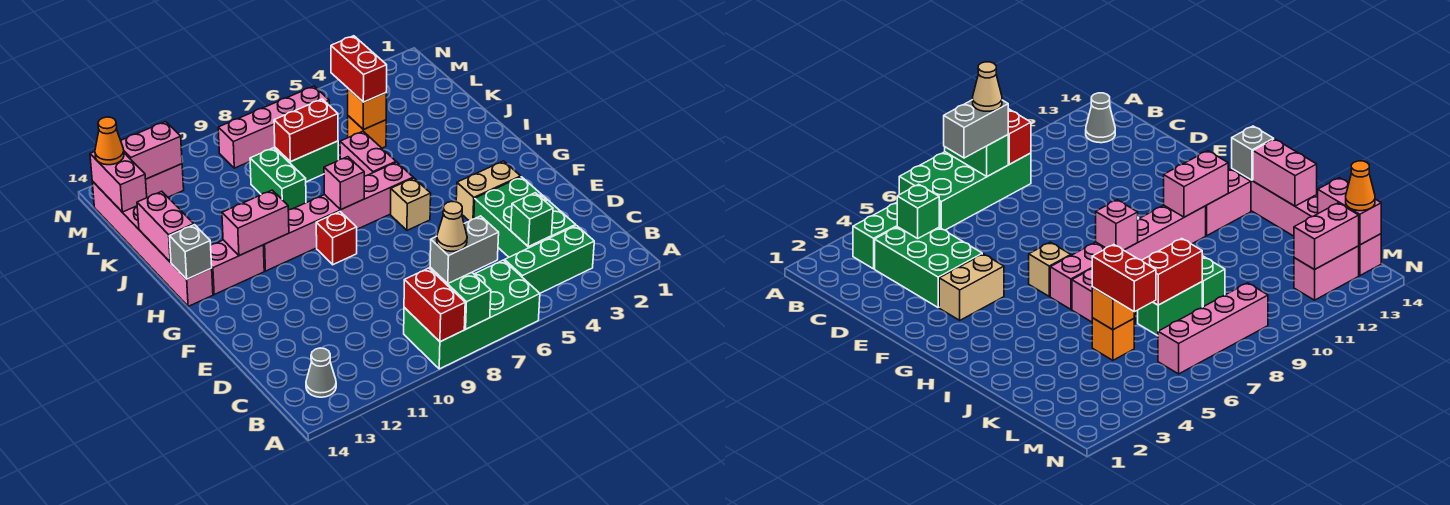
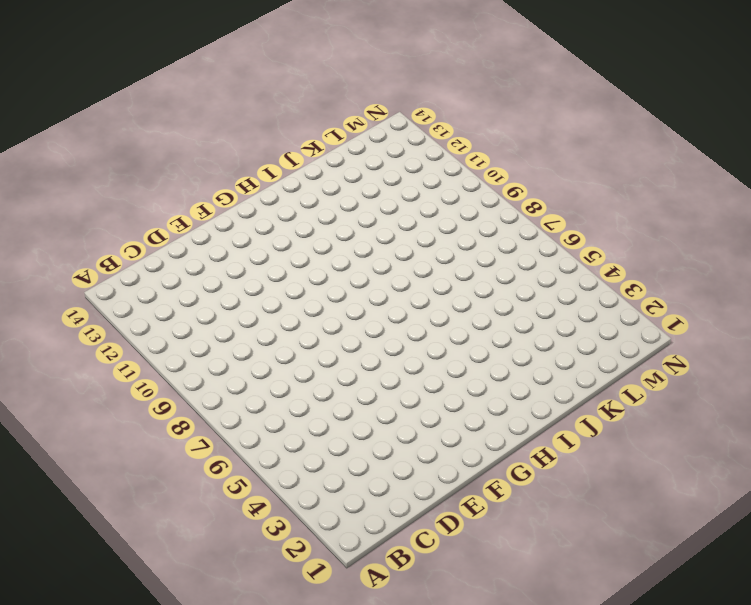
none -> green 2x4 brick [404,260,540,369]
none -> green 1x3 brick [505,225,594,293]
none -> grey 1x1 cone [306,348,336,397]
none -> green 2x3 brick [474,177,576,257]

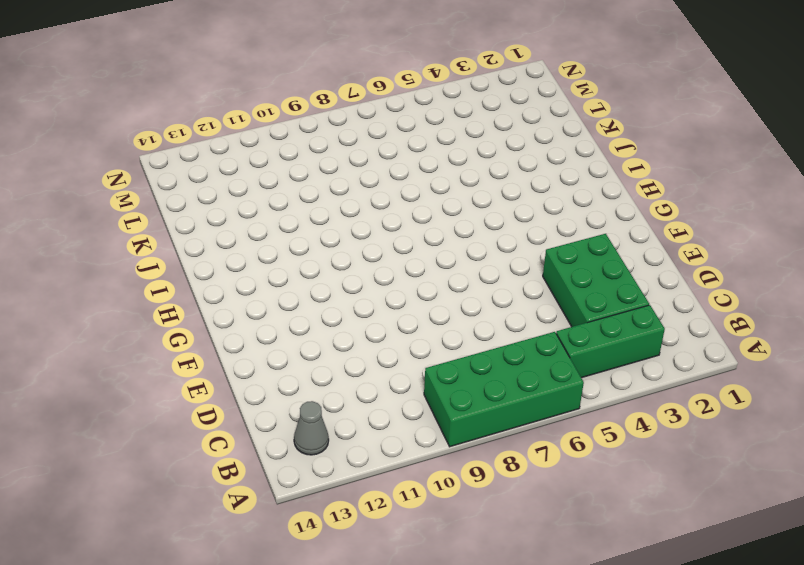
none -> tan 1x2 brick [456,161,521,221]
none -> tan 1x1 brick [391,178,431,230]
none -> red 1x1 brick [316,212,357,265]
none -> pink 1x6 brick [263,162,413,271]

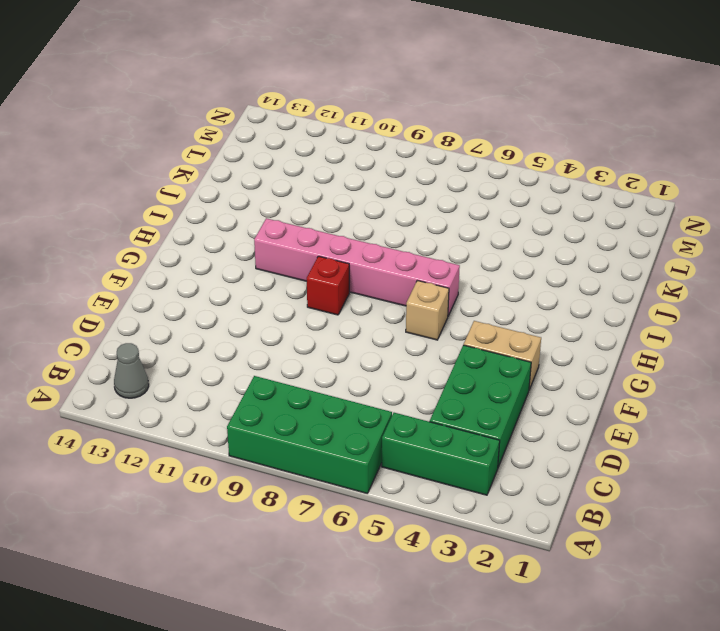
none -> pink 1x2 brick [211,240,264,294]
none -> pink 1x6 brick [92,181,213,306]
none -> pink 1x2 brick [340,131,396,176]
none -> green 1x2 brick [250,148,306,210]

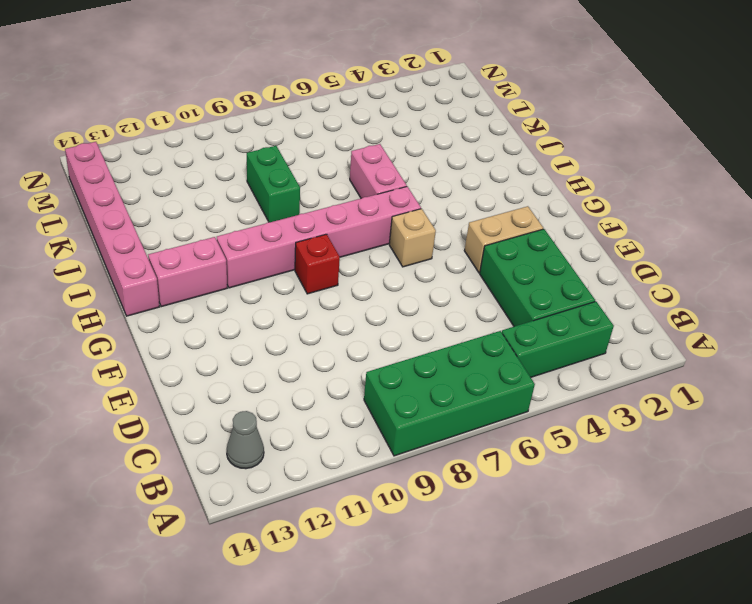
none -> orange 1x1 brick [348,116,386,148]
none -> green 1x2 brick [275,141,338,182]
none -> pink 1x4 brick [218,86,329,168]
none -> pink 1x2 brick [146,164,184,198]

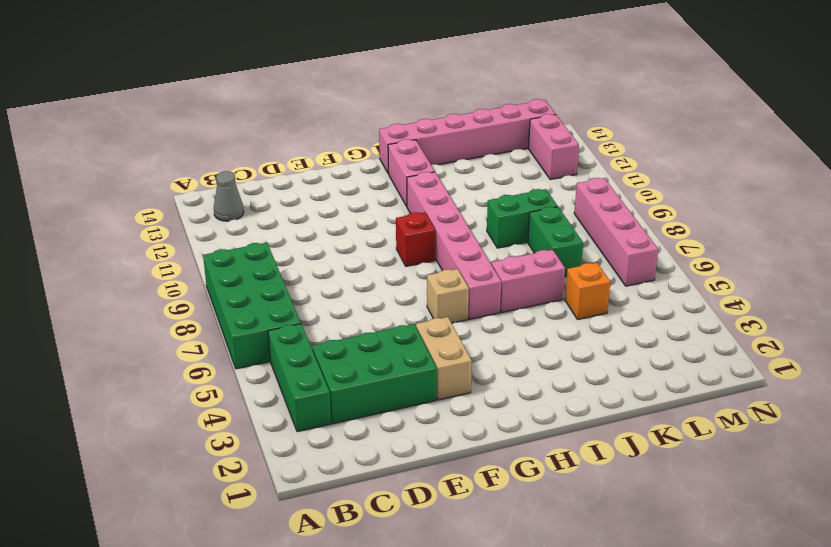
none -> green 1x2 brick [430,268,491,329]
none -> red 1x2 brick [404,268,465,342]
none -> green 1x1 brick [511,193,553,247]
none -> pink 1x1 brick [324,157,364,209]

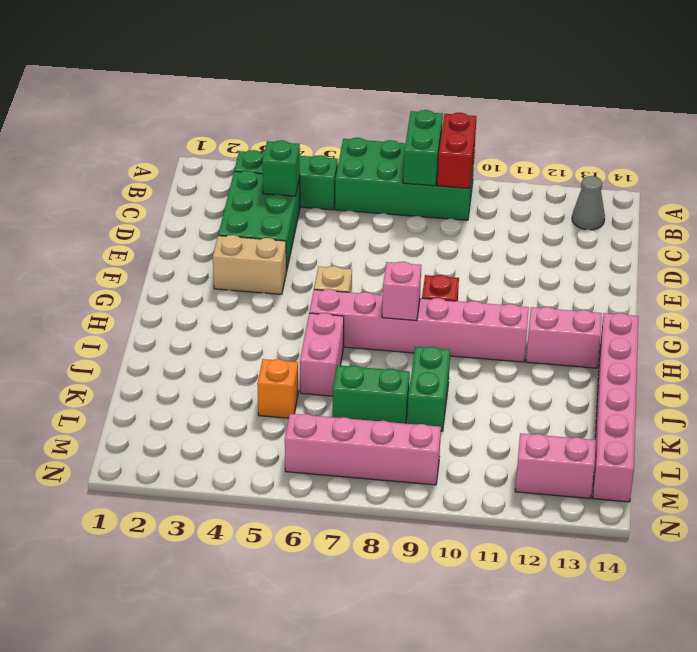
none -> pink 1x2 brick [222,190,289,256]
none -> grey 1x1 brick [169,225,212,279]
none -> pink 1x2 brick [137,191,194,262]
none -> orange 1x1 brick [348,89,386,130]

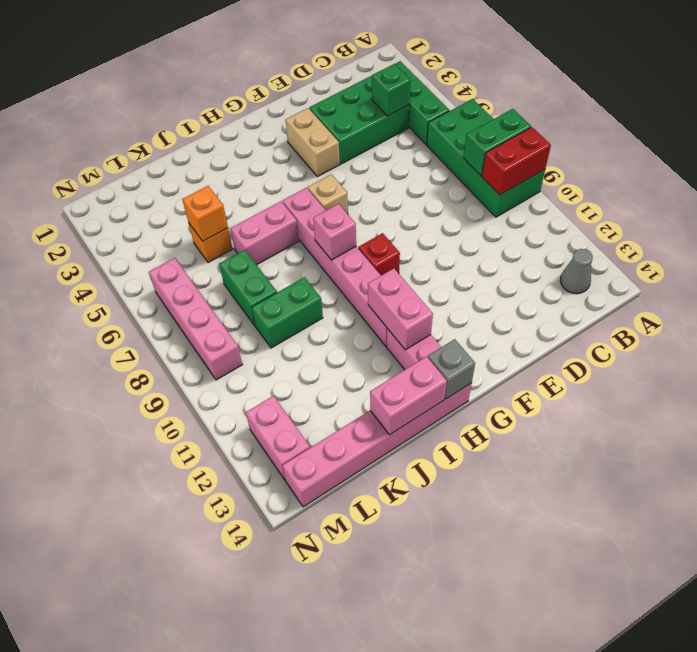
none -> red 1x2 brick [274,99,338,162]
none -> pink 1x2 brick [90,152,147,212]
none -> pink 1x2 brick [121,122,182,179]
none -> grey 1x2 brick [430,216,499,284]

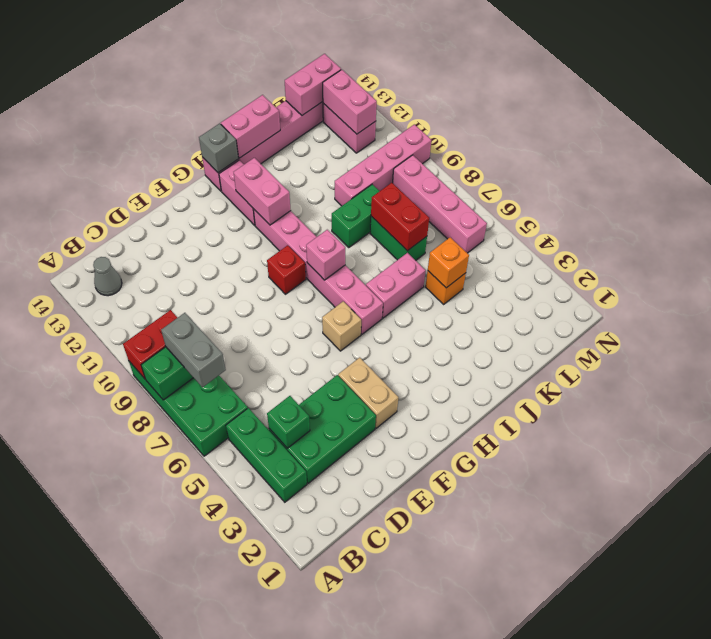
pink 1x4 brick [335,124,431,206] -> none
none -> red 1x2 brick [331,36,387,102]
none -> orange 1x1 cone [95,117,124,165]
none -> tan 1x1 cone [437,202,467,251]

